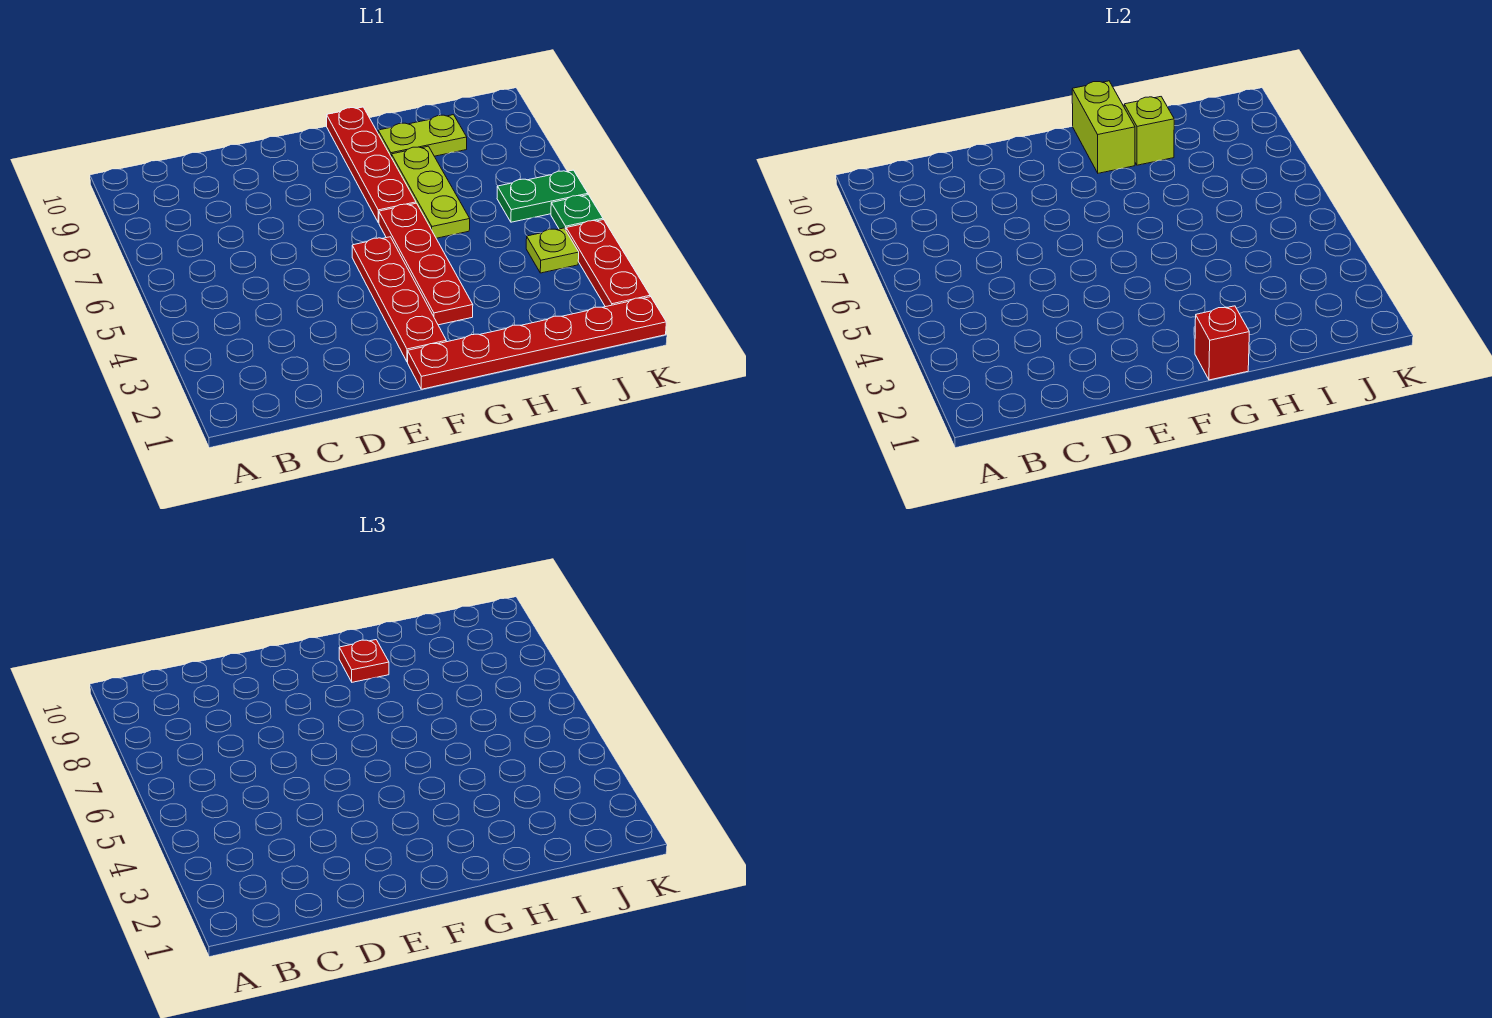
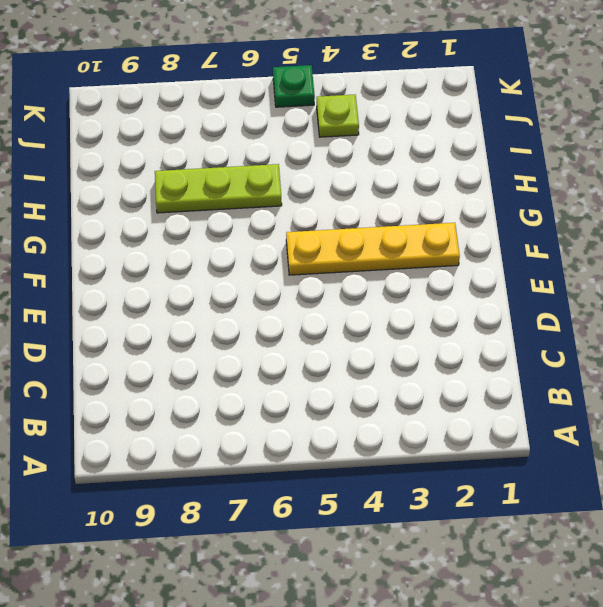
yellow 1x4 plate [286,223,460,275] -> red 1x4 plate [352,237,446,362]
none -> red 1x6 plate [408,297,666,389]
none -> red 1x4 plate [379,203,473,325]
none -> red 1x4 plate [327,107,416,223]

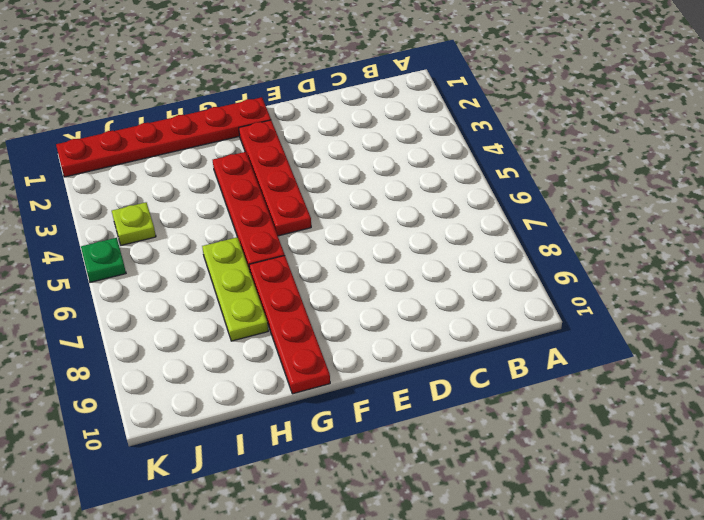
none -> lime 1x2 plate [378,115,467,157]
none -> green 1x2 plate [497,170,588,222]
none -> red 1x3 plate [566,220,650,307]

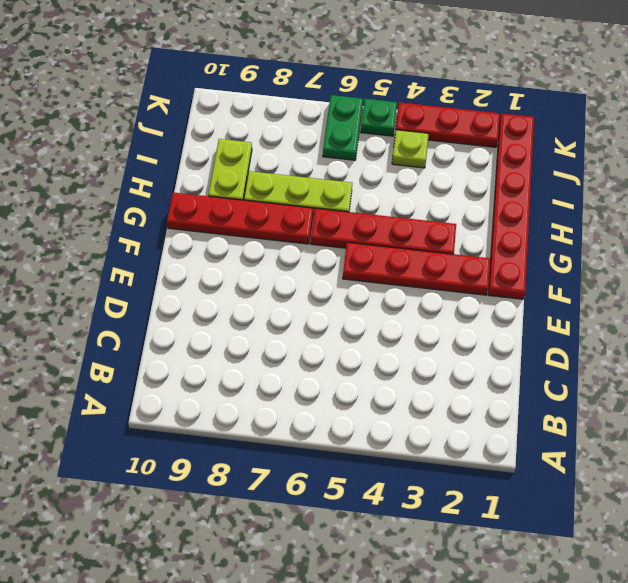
none -> red 1x1 brick [1195,306,1249,380]
none -> lime 1x2 brick [1072,81,1135,173]
none -> lime 1x1 brick [1124,97,1174,165]

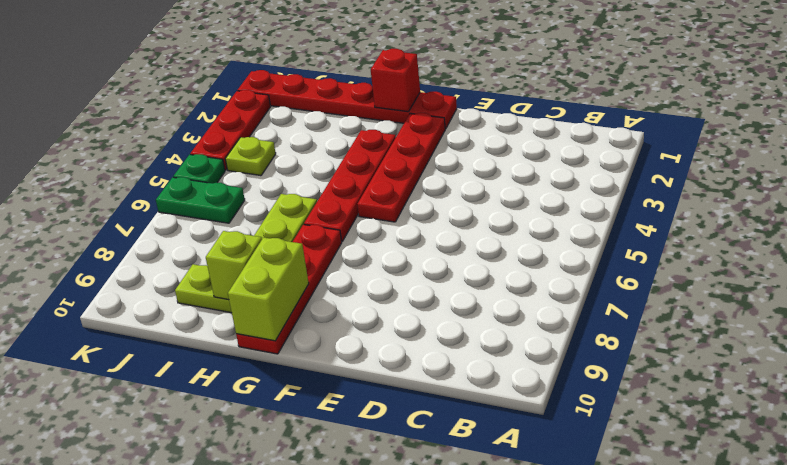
none -> red 1x1 plate [339,640,389,682]

